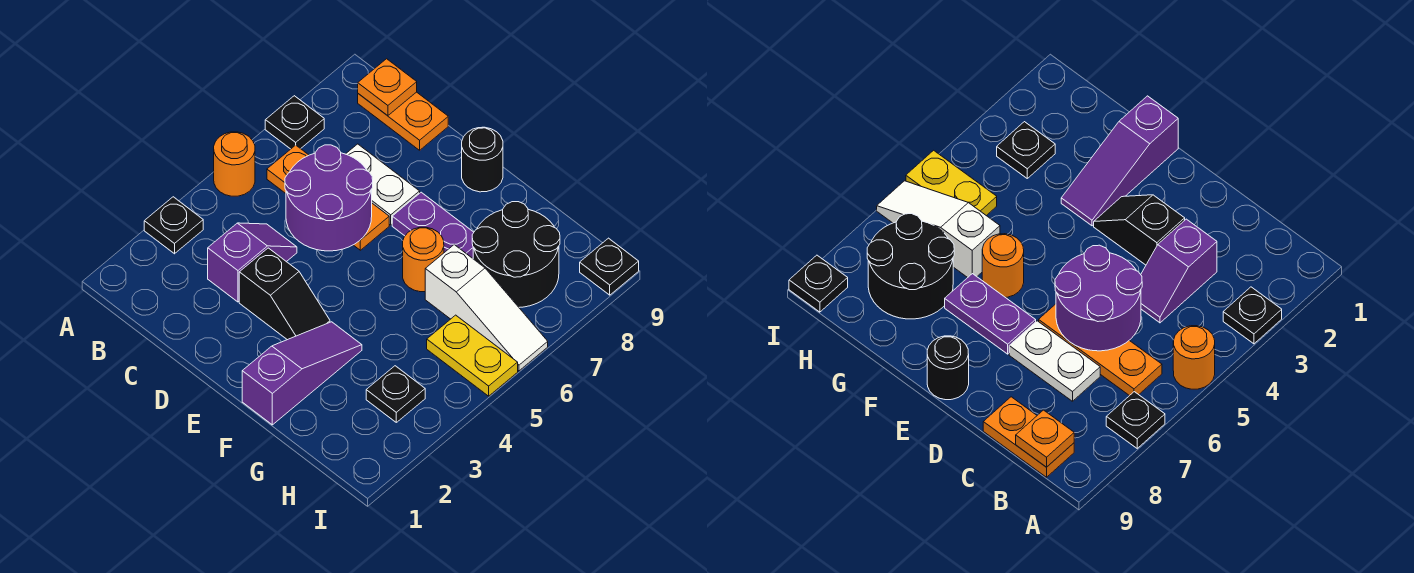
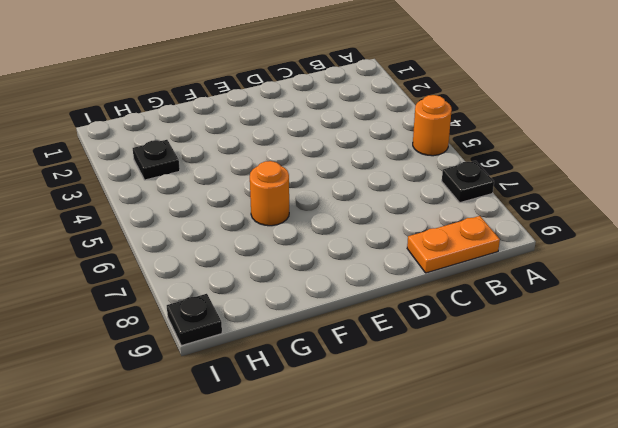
none -> black 1x1 plate [144,197,203,254]
none -> orange 1x3 plate [267,145,389,250]
none -> purple 1x2 slope [208,223,297,302]

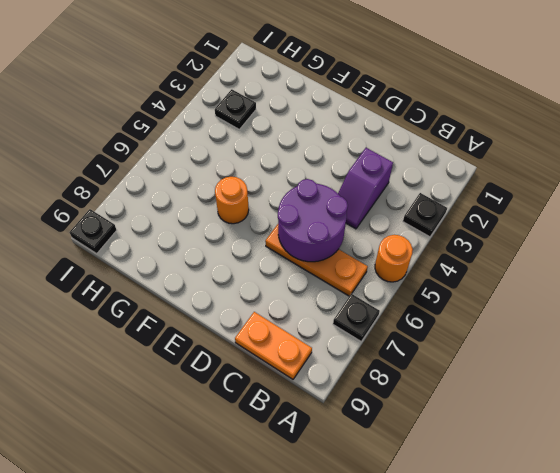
none -> white 1x2 plate [346,144,420,225]
none -> black 1x2 slope [239,248,330,340]
none -> purple 1x2 plate [392,192,474,258]

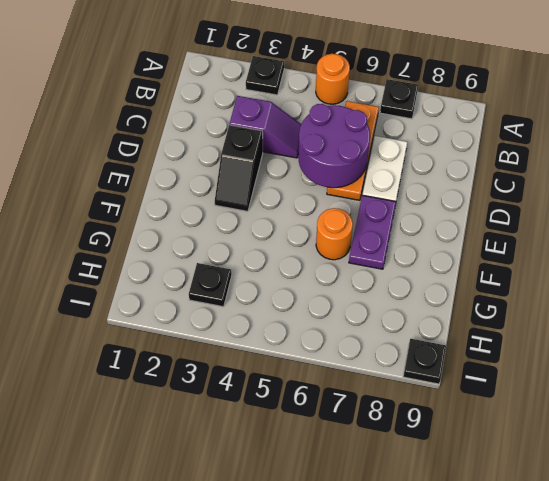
none -> orange 1x2 plate [358,92,448,150]
none -> black 1x1 round brick [462,127,503,192]
none -> purple 1x3 slope [242,322,362,425]

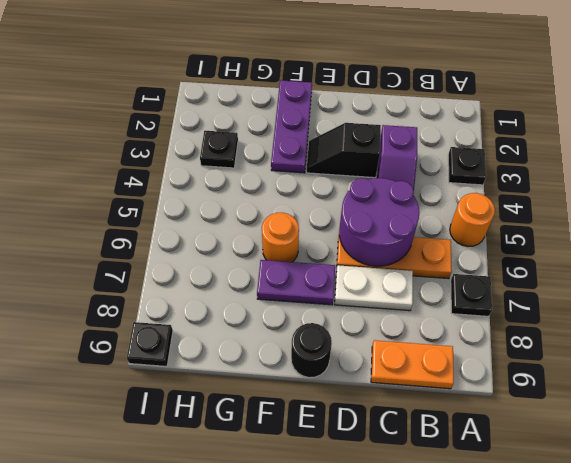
purple 1x3 plate [271,80,312,173] -> purple 1x3 slope [242,322,362,425]
none -> white 1x3 slope [425,245,548,371]
none -> black 2x2 round brick [472,202,560,307]
none -> yellow 1x2 plate [427,315,518,396]

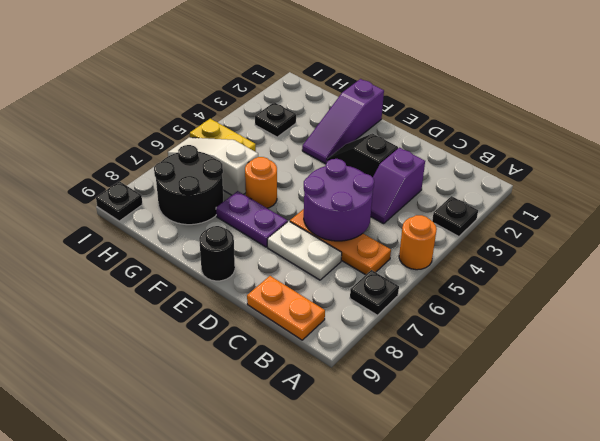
none -> orange 1x1 plate [358,59,417,116]

